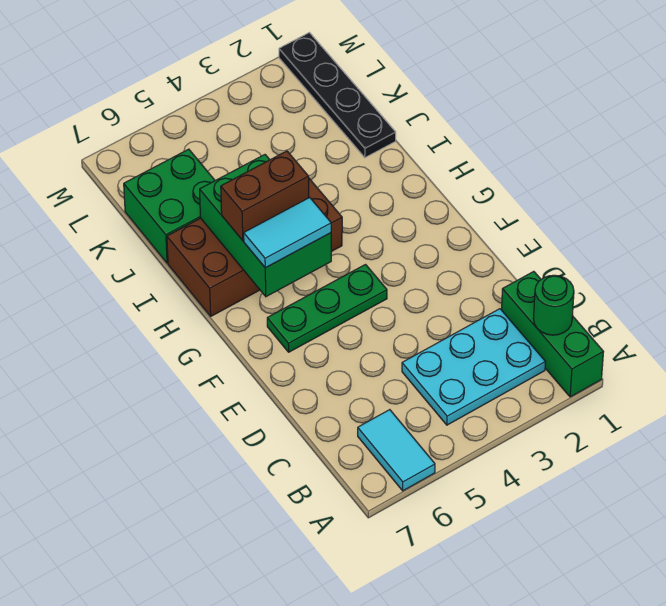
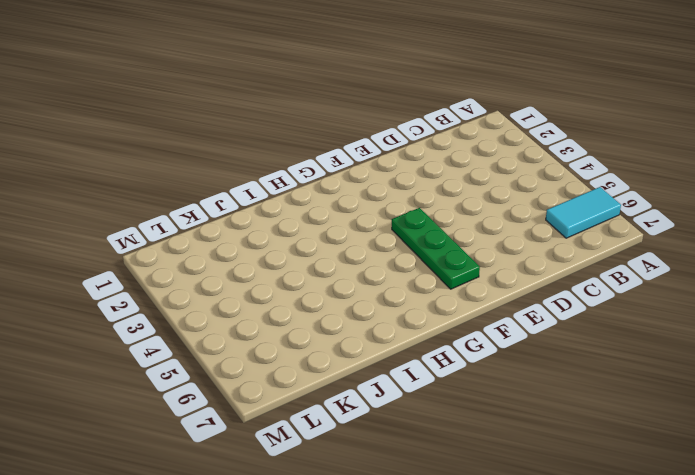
none -> green 1x3 brick [502,271,603,397]
none -> cyan 2x3 plate [402,309,545,425]

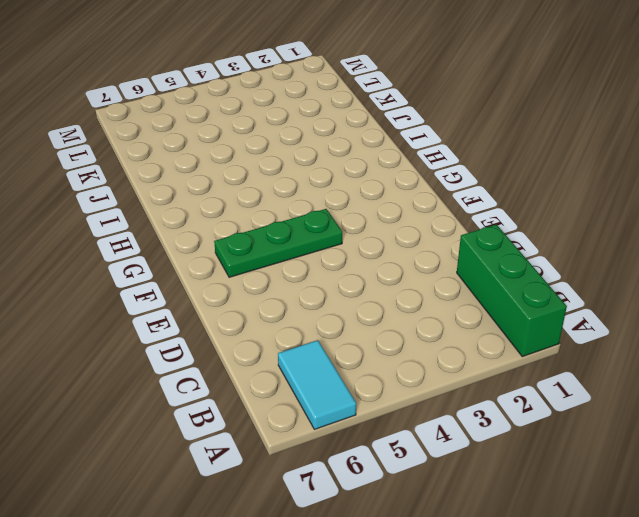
none -> cyan 2x3 plate [402,309,545,425]
none -> brown 2x4 brick [167,179,342,316]

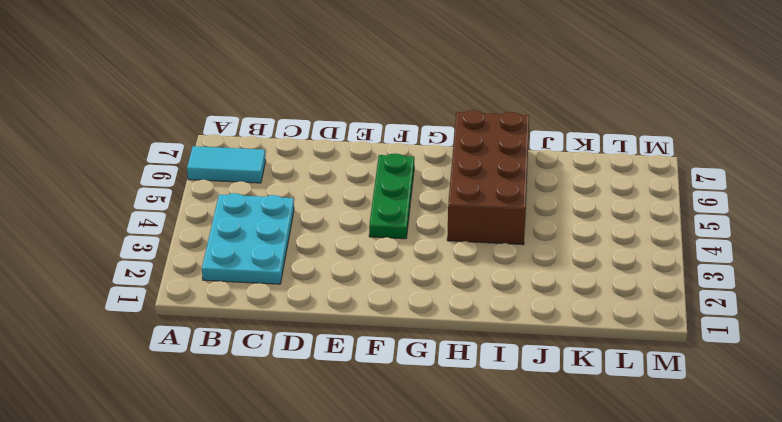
none -> green 1x3 brick [502,271,603,397]
none -> black 1x4 plate [279,33,396,158]

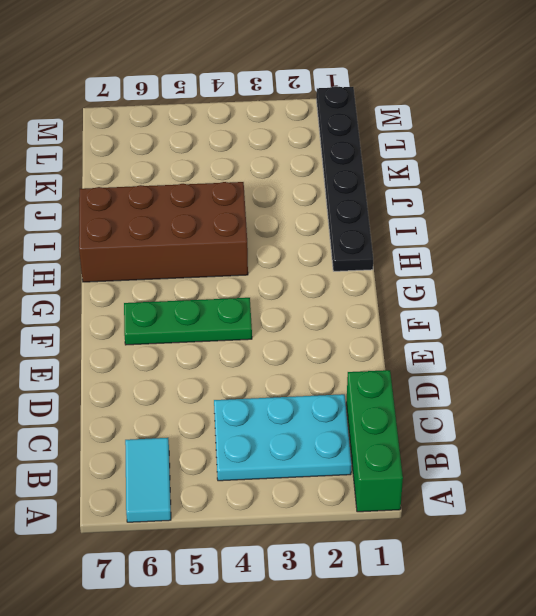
black 1x6 plate [316,86,373,271] -> black 1x4 plate [279,33,396,158]
none -> green 2x2 brick [124,149,215,263]
none -> green 1x1 round brick [533,275,574,335]

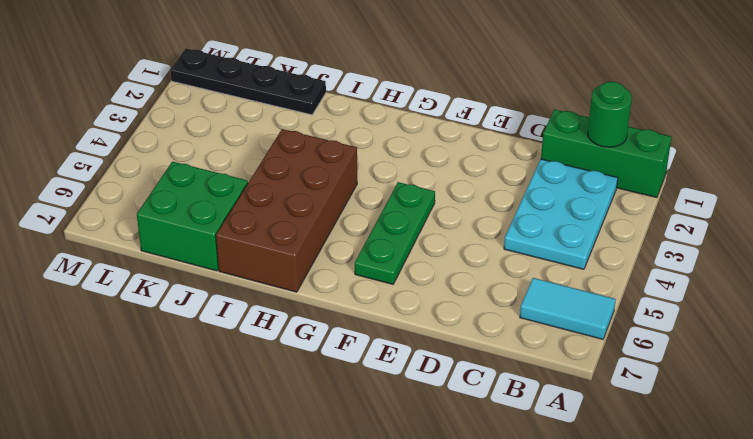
none -> green 2x3 brick [200,155,331,297]
none -> cyan 1x2 tile [244,197,331,268]

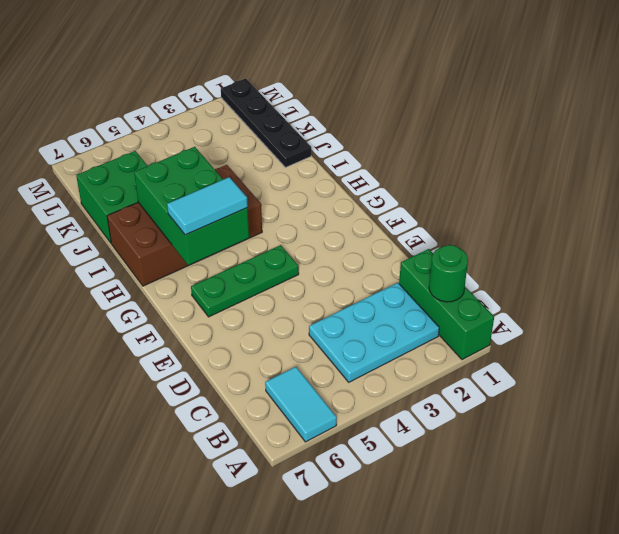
none -> brown 1x2 brick [221,151,309,241]

